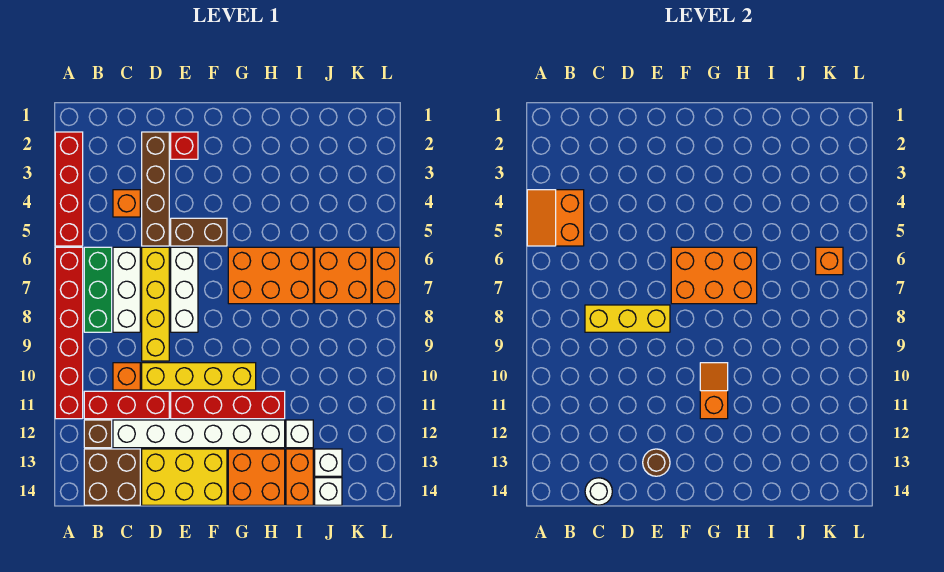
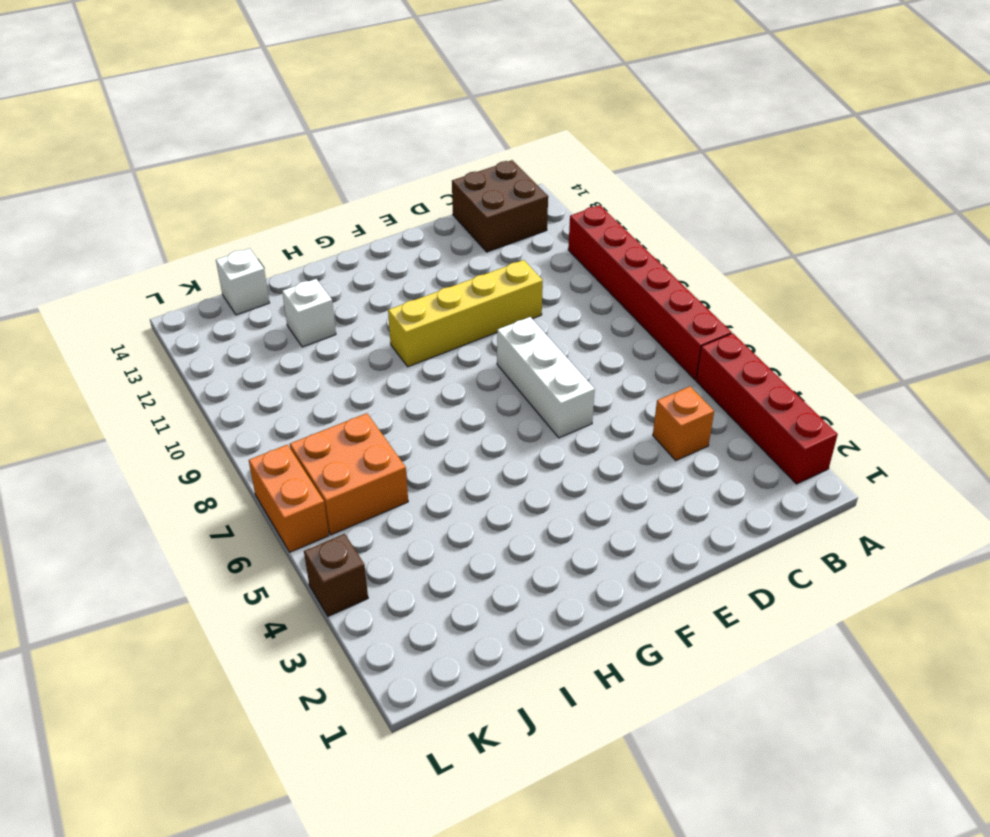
brown 1x1 brick [304,534,368,616] -> brown 1x1 brick moved to [84,420,112,448]
none -> green 1x3 brick [84,247,112,332]
none -> red 1x3 brick [84,391,169,419]
none -> white 1x3 brick [113,247,140,332]
none -> orange 1x1 brick [113,363,140,390]

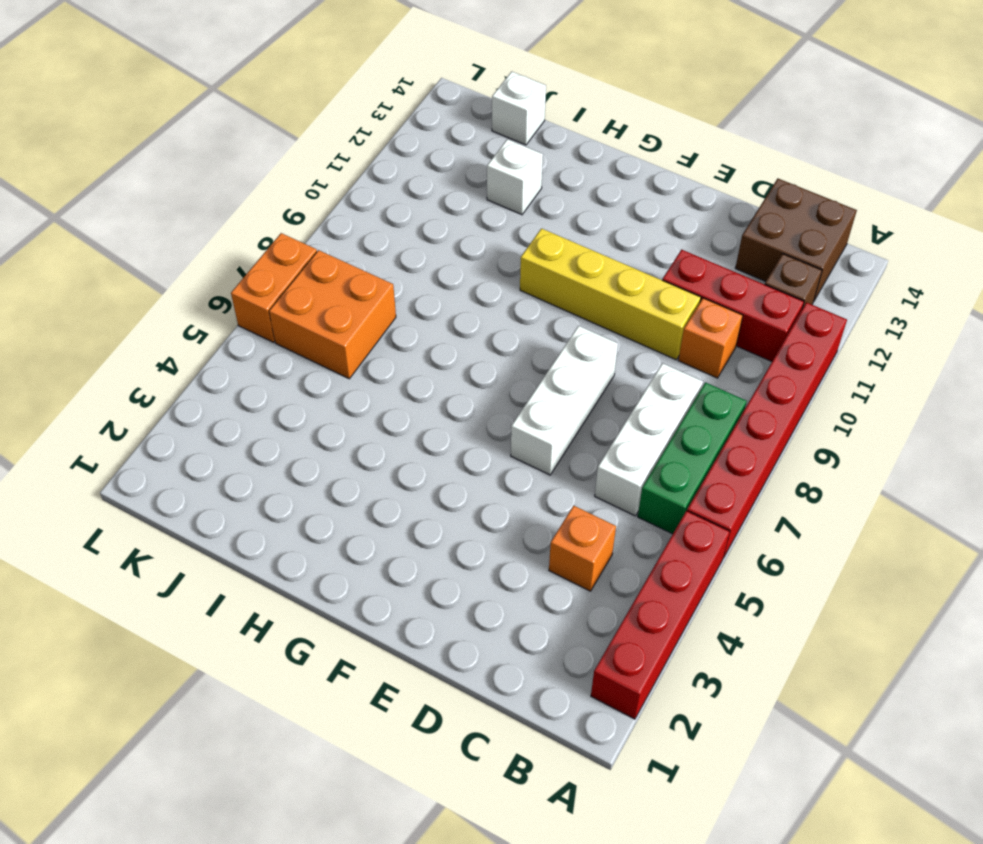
none -> white 1x6 brick [113,420,285,448]
none -> brown 1x4 brick [142,132,169,246]
none -> yellow 1x4 brick [142,247,169,361]
none -> yellow 2x3 brick [142,449,227,505]

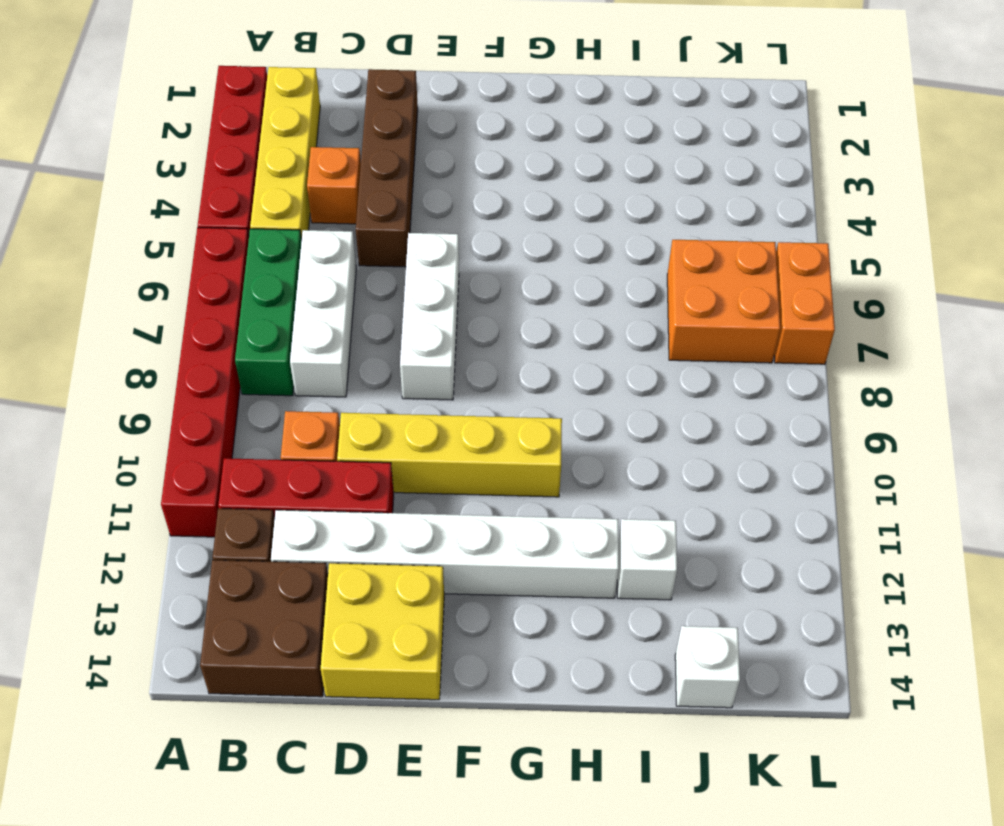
yellow 1x4 brick [250,67,320,240] -> yellow 1x4 brick moved to [142,247,169,361]
yellow 2x2 brick [321,563,444,700] -> yellow 2x3 brick [142,449,227,505]
none -> red 1x1 brick [171,132,198,159]
none -> brown 1x2 brick [171,218,227,246]
none -> red 1x4 brick [171,391,285,419]
none -> orange 2x3 brick [228,247,313,304]

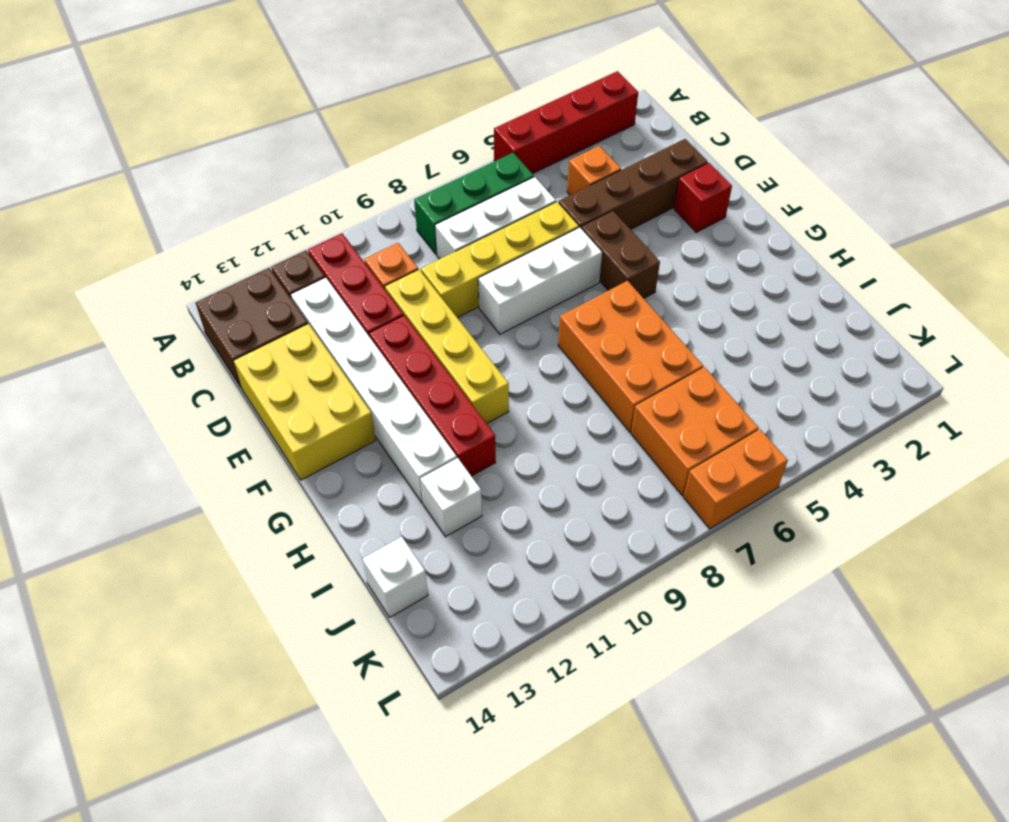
none -> red 1x6 brick [55,247,83,419]
none -> orange 2x2 brick [228,449,285,505]
none -> orange 1x2 brick [286,449,313,505]
none -> white 1x1 brick [315,449,342,476]

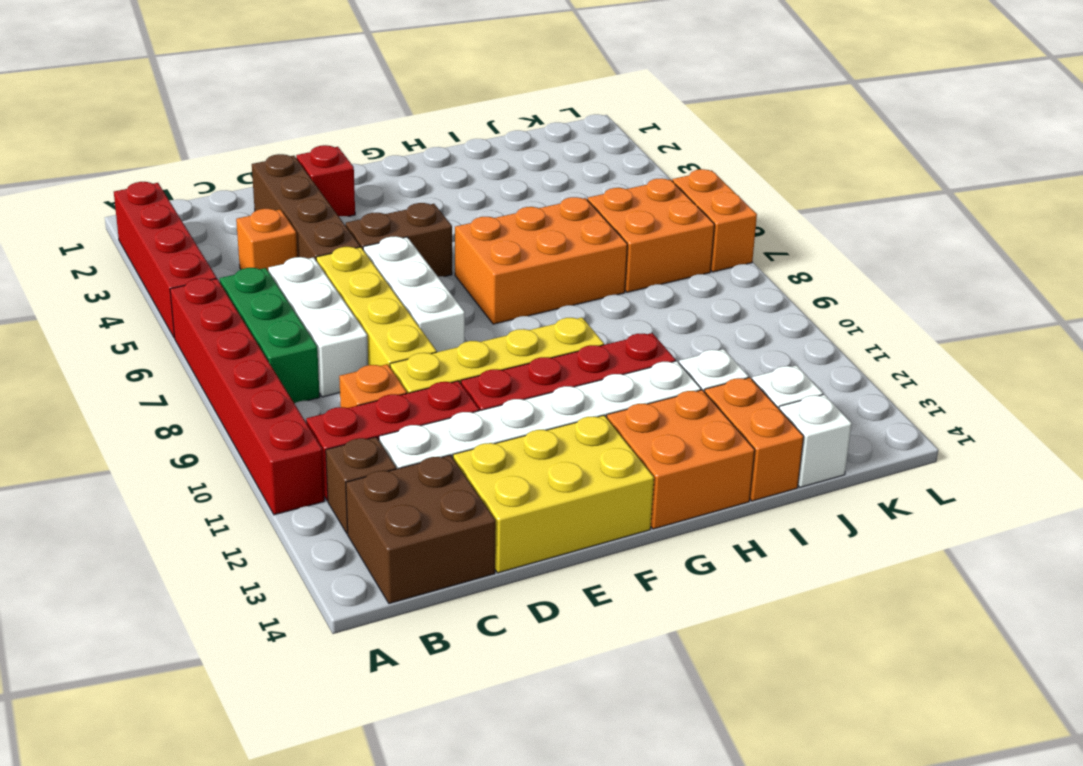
none -> orange 2x2 slope [527,190,584,246]
none -> yellow 1x3 brick [585,305,670,332]
none -> white 1x1 round brick [585,478,612,505]
none -> brown 1x1 round brick [643,449,670,476]

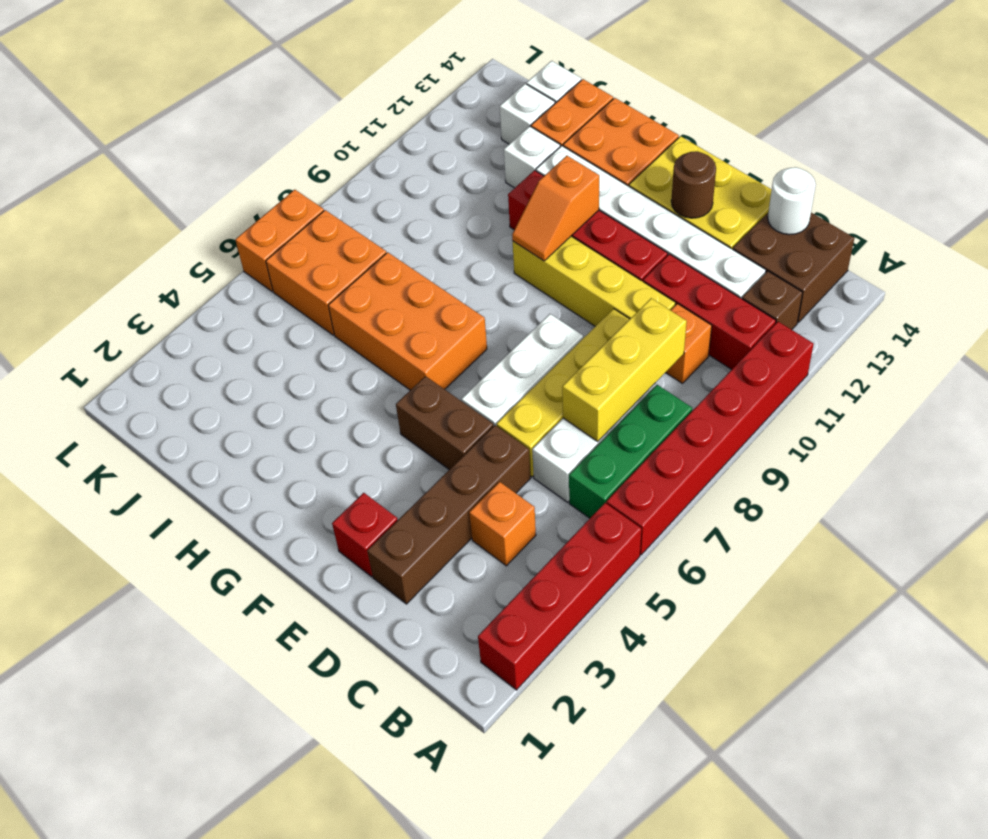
yellow 1x3 brick [562,298,687,441] -> yellow 1x3 brick turned to [585,305,670,332]
none -> orange 2x2 slope [527,190,584,246]
none -> orange 2x3 brick [671,247,757,304]
none -> orange 1x1 brick [816,247,843,275]

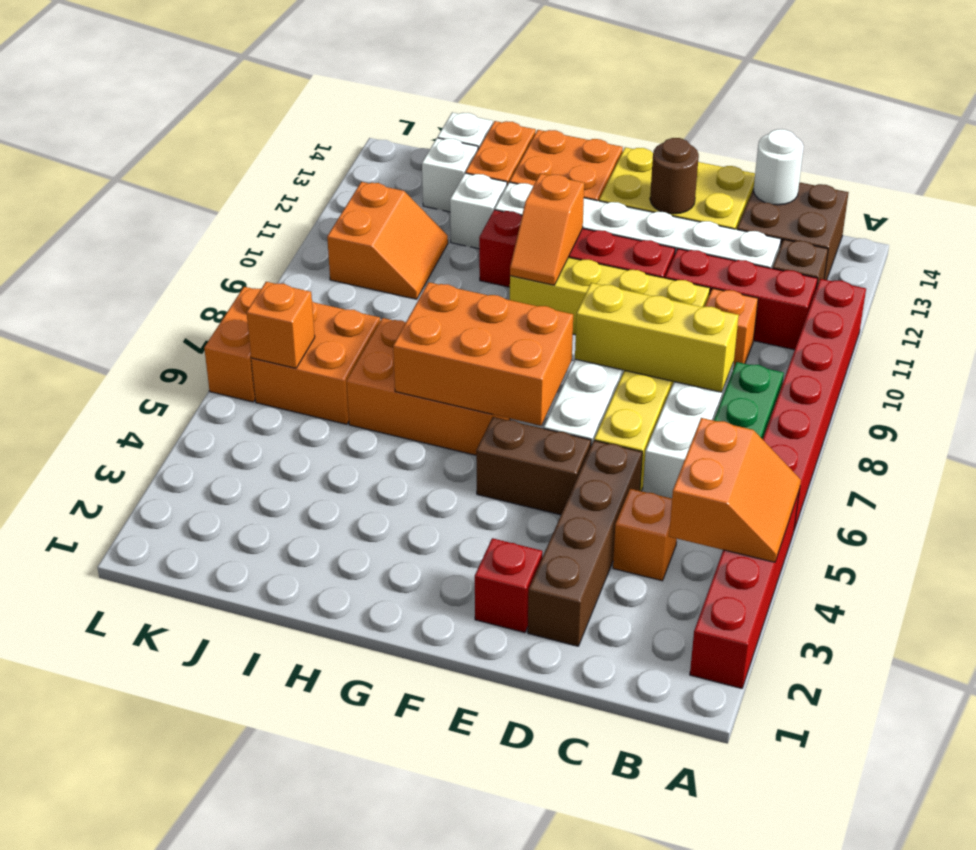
orange 2x2 slope [327,182,448,299] -> none

